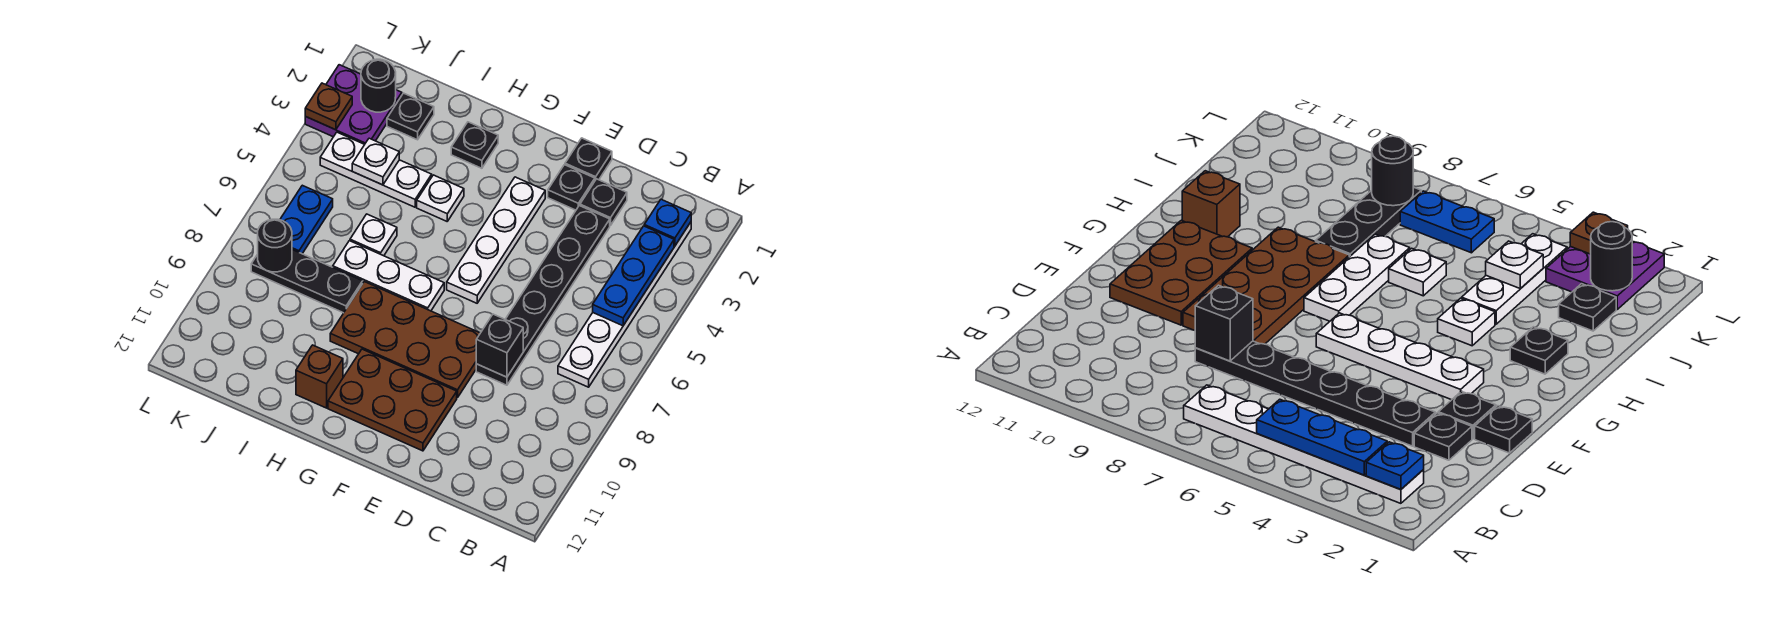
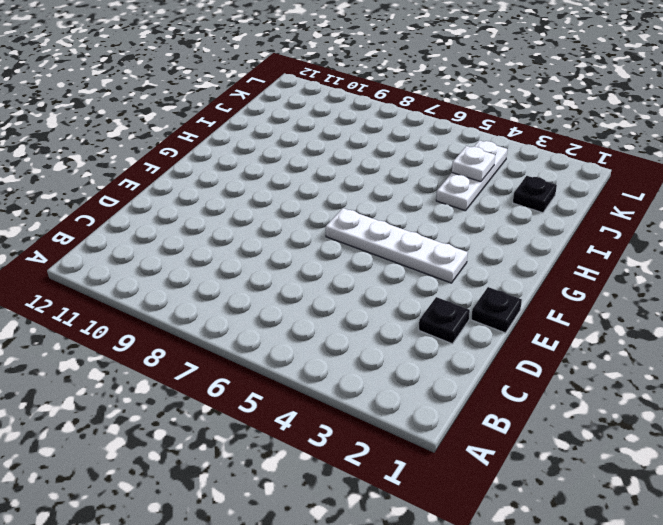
none -> white 1x6 plate [558,222,691,387]
none -> black 1x6 plate [476,206,610,385]
none -> black 1x1 plate [548,165,595,210]

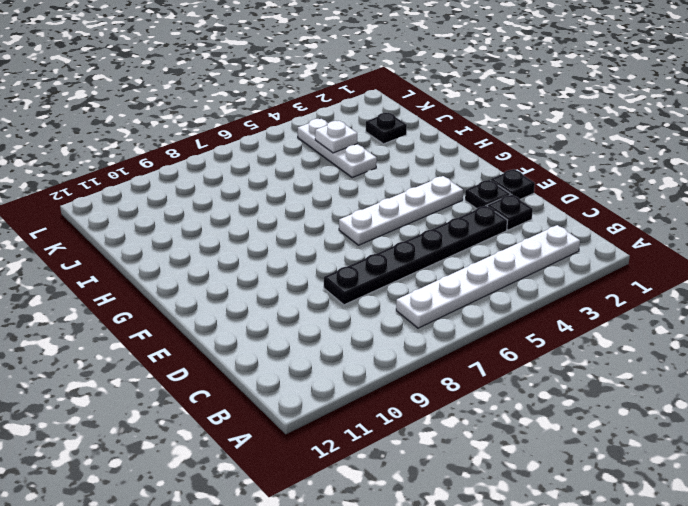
none -> brown 2x4 plate [330,282,480,398]
none -> brown 2x3 plate [328,349,457,451]
none -> white 1x3 plate [333,241,444,311]

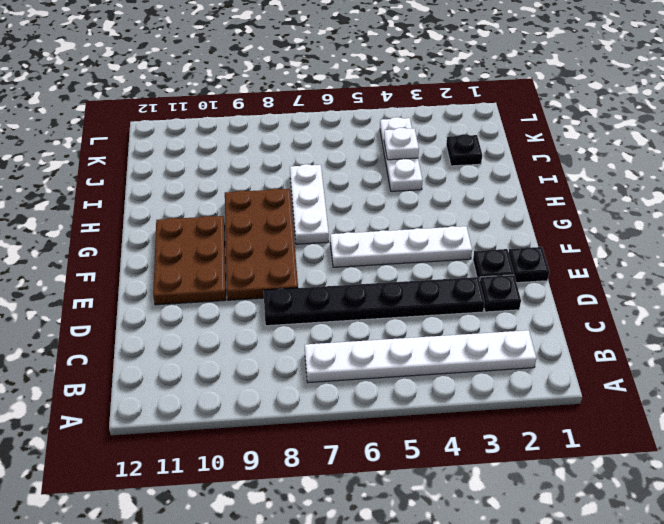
none -> black 1x1 plate [451,122,498,168]
none -> white 1x1 plate [417,175,464,221]
none -> brown 1x1 brick [296,345,343,408]

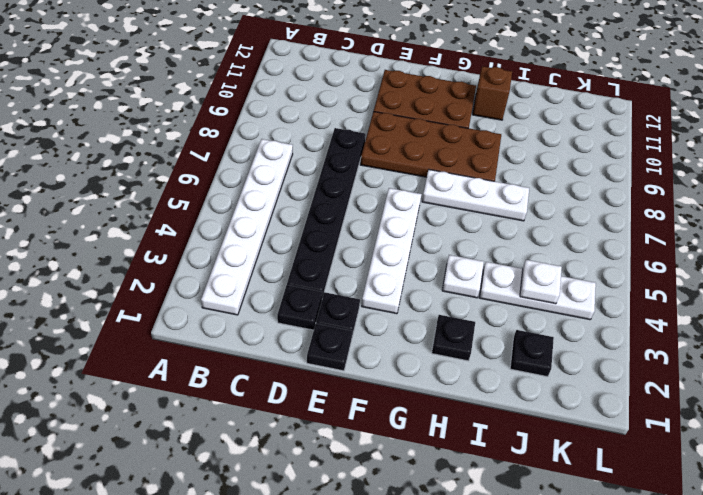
none -> white 1x1 plate [350,214,397,256]
none -> black 1x3 plate [251,250,363,313]
none -> purple 2x2 plate [305,65,402,144]

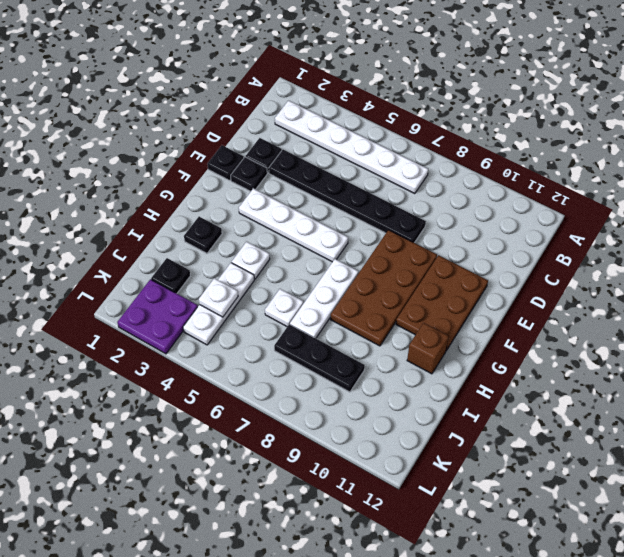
black 1x3 plate [274,324,365,392] -> black 1x3 plate turned to [251,250,363,313]
none -> blue 1x2 plate [280,185,333,254]
none -> blue 1x1 plate [644,199,691,246]
none -> blue 1x3 plate [593,226,674,326]

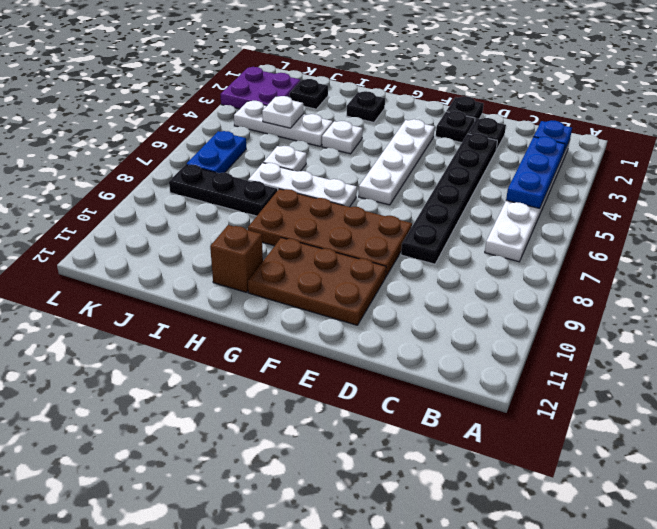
none -> black 1x1 brick [476,314,523,377]
none -> black 1x1 round brick [361,59,396,112]
none -> black 1x1 round brick [258,219,292,272]

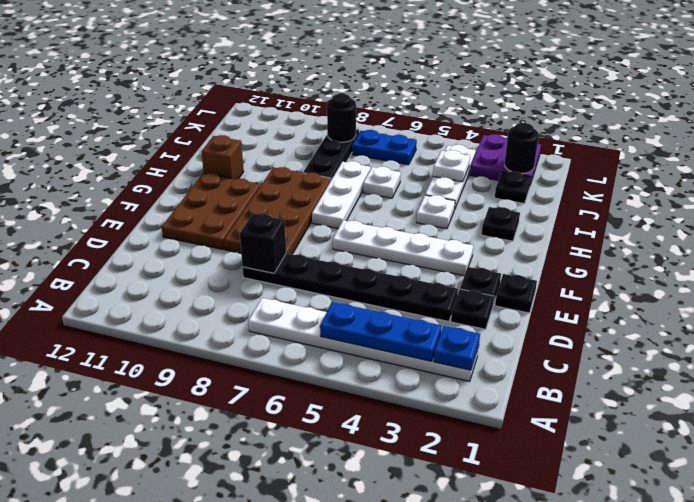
none -> brown 1x1 plate [305,83,352,130]

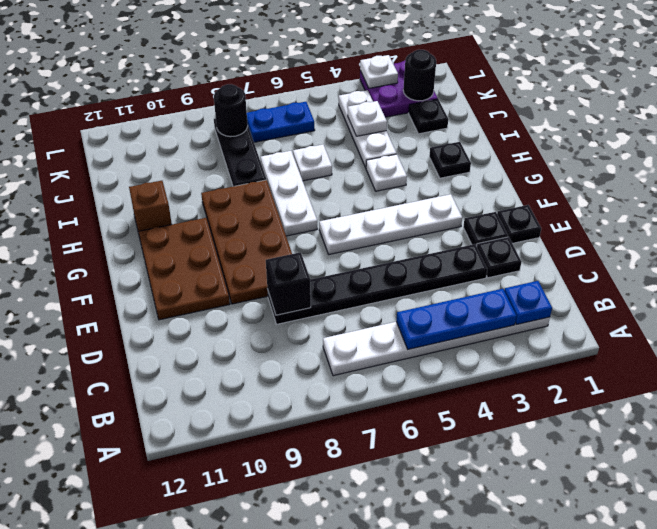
white 1x1 plate [360,55,398,88] -> brown 1x1 plate [305,83,352,130]

